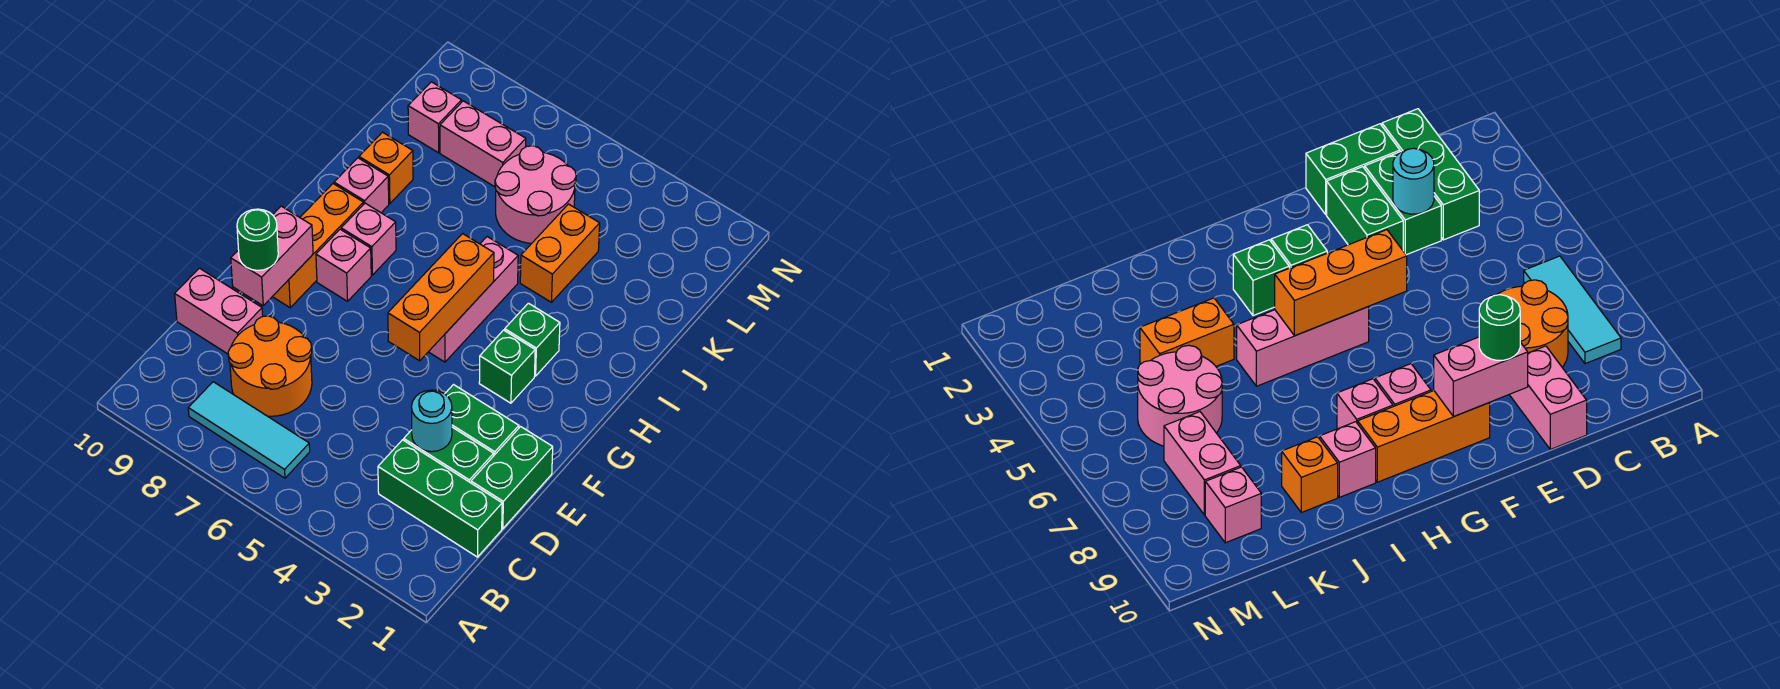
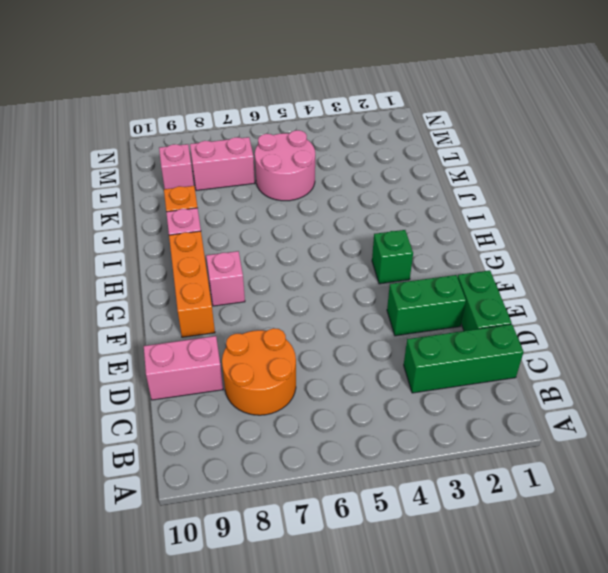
none -> cyan 1x3 tile [188,382,310,478]
none -> green 1x2 brick [404,427,494,483]
none -> pink 1x3 brick [429,237,518,362]

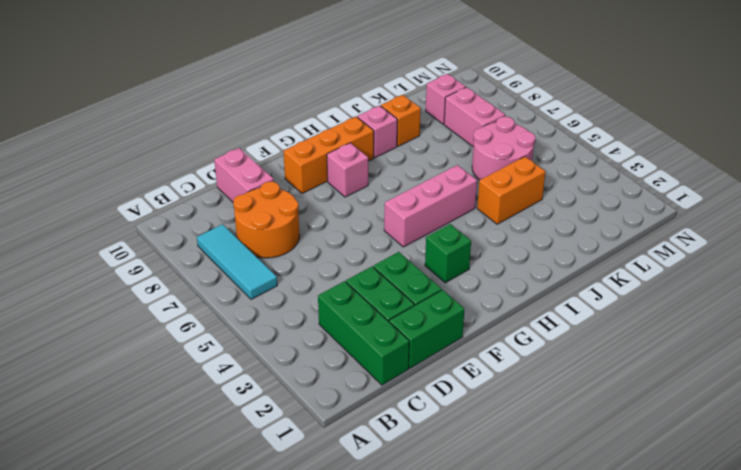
none -> green 1x1 brick [505,303,560,376]
none -> pink 1x1 brick [341,203,396,275]
none -> cyan 1x1 round brick [412,390,452,452]

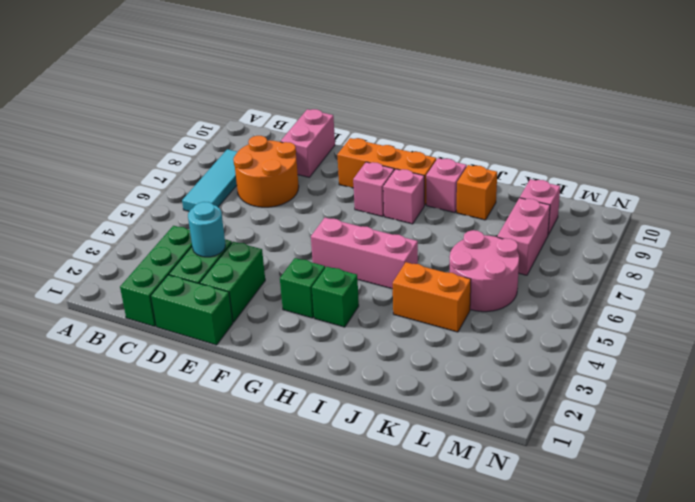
none -> pink 1x2 brick [231,206,313,306]
none -> orange 1x3 brick [388,234,494,361]
none -> green 1x1 round brick [237,209,278,270]

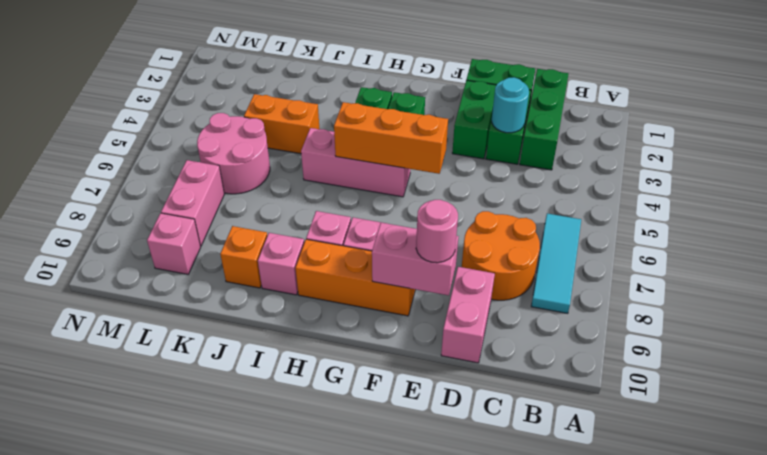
pink 1x1 round brick [416,200,458,263] -> green 1x1 round brick [237,209,278,270]

